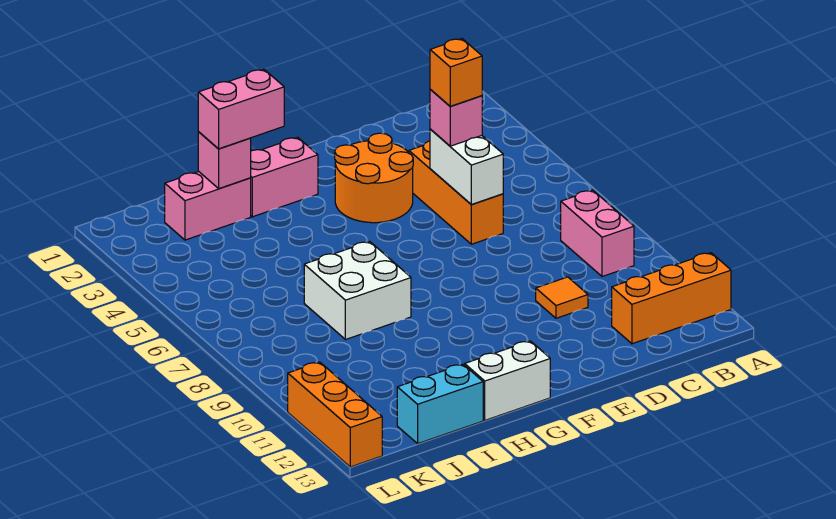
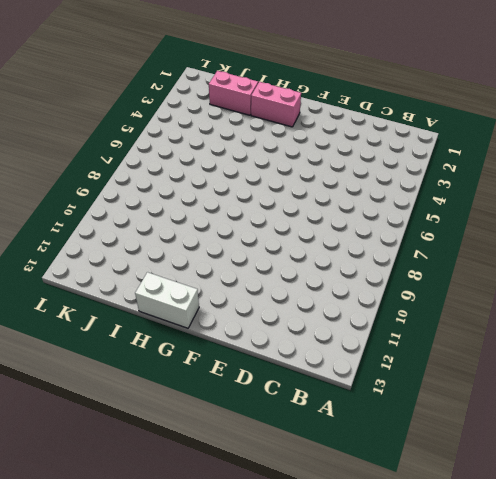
none -> orange 1x3 brick [612,253,731,344]
none -> pink 1x2 brick [561,190,634,277]
none -> orange 1x3 brick [409,141,503,244]

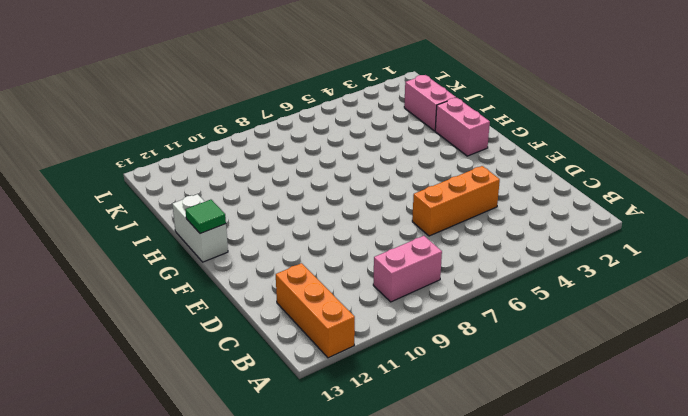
green 1x1 tile [185,200,226,234] -> none
none -> orange 1x1 tile [536,277,588,318]
none -> orange 2x2 round brick [335,133,413,223]
none -> white 2x2 brick [304,242,411,340]

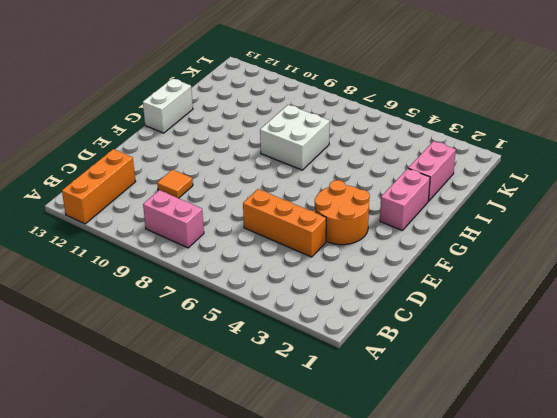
none -> cyan 1x2 brick [397,364,483,444]
none -> orange 1x3 brick [288,362,382,467]
none -> white 1x2 brick [430,129,503,204]

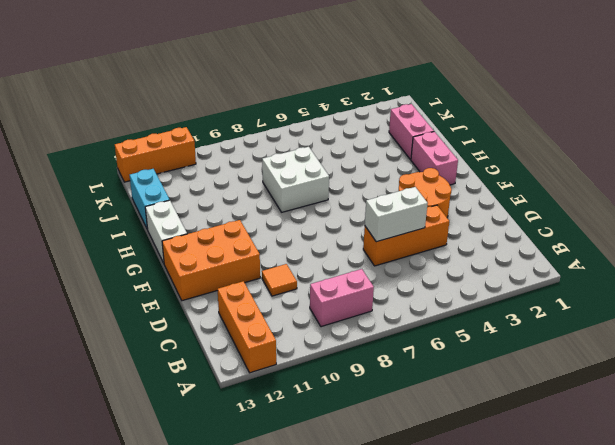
orange 2x3 brick [162,220,260,301] -> none
none -> pink 1x1 brick [198,132,251,188]
none -> pink 1x1 brick [430,90,482,146]
none -> pink 1x2 brick [198,69,284,149]

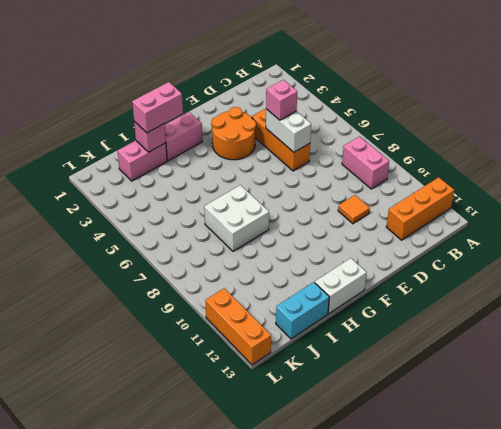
none -> orange 1x1 brick [430,39,482,106]

